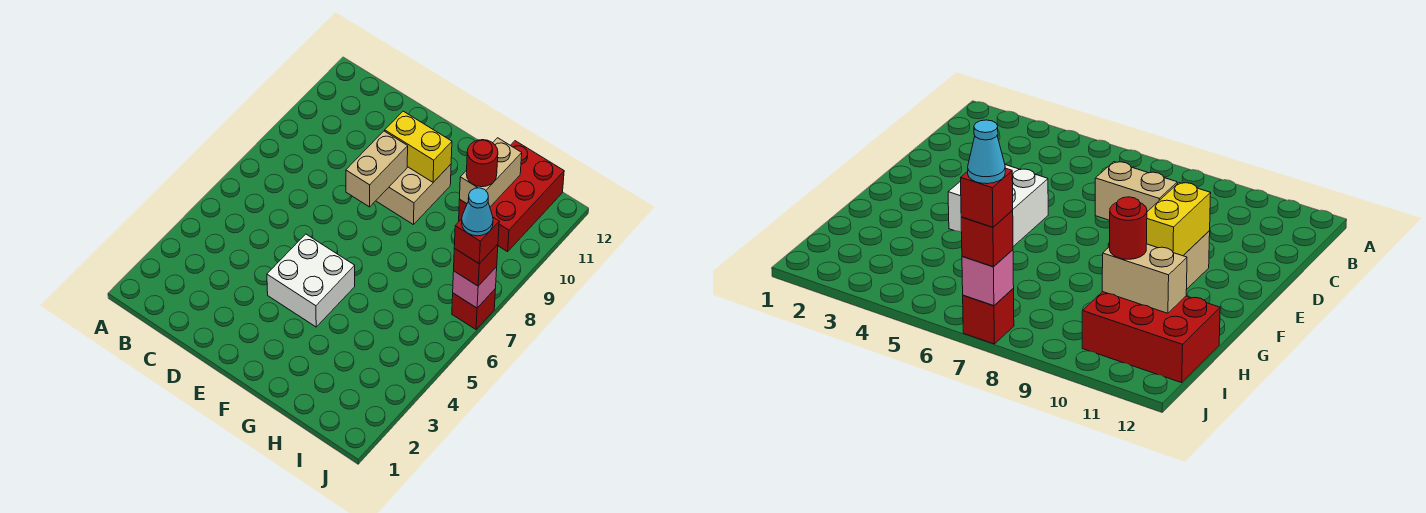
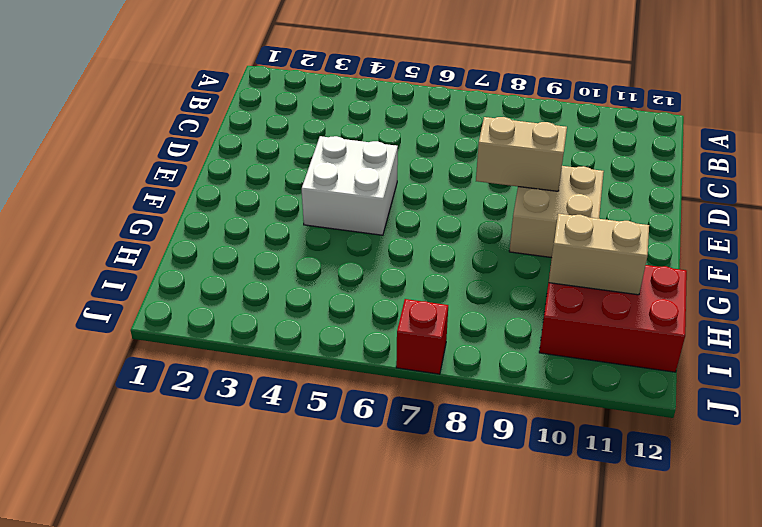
none -> yellow 1x2 brick [385,111,452,182]
none -> pink 1x1 brick [453,267,497,308]
none -> red 1x1 round brick [466,140,498,187]

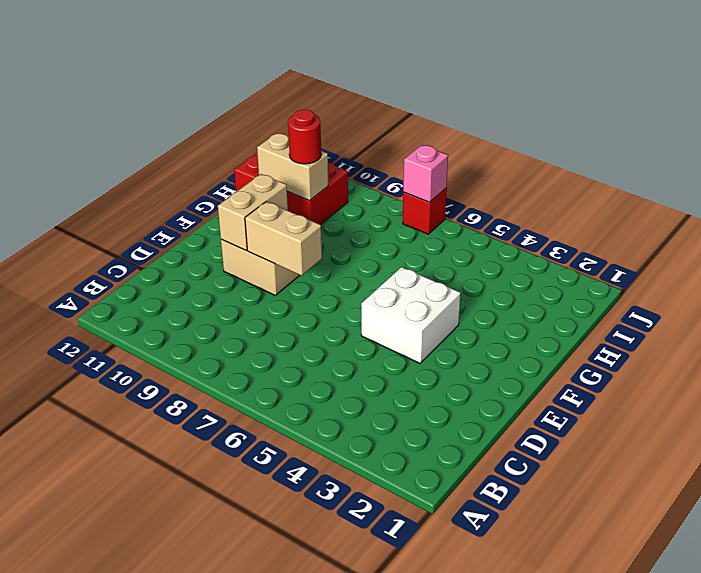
tan 1x2 brick [218,174,288,250] -> yellow 1x2 brick [385,111,452,182]
none -> red 1x1 brick [454,244,498,286]
none -> red 1x1 brick [454,218,499,264]
none -> cyan 1x1 cone [462,188,493,236]

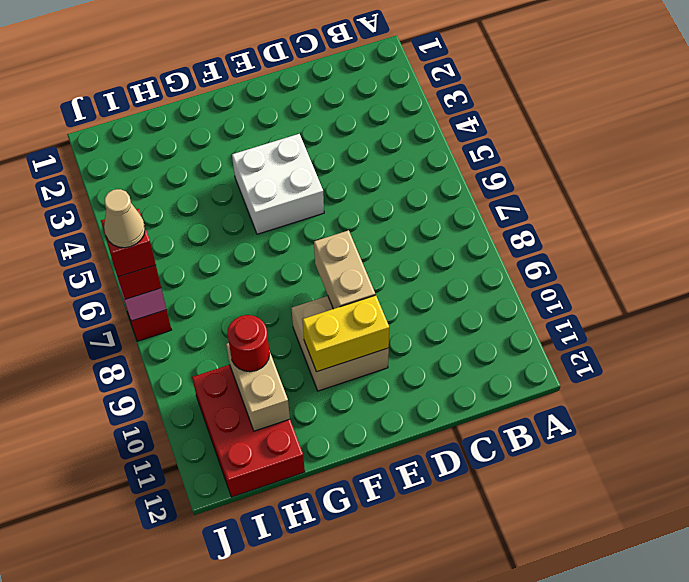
tan 1x1 cone [104,189,145,248] -> cyan 1x1 cone [462,188,493,236]

